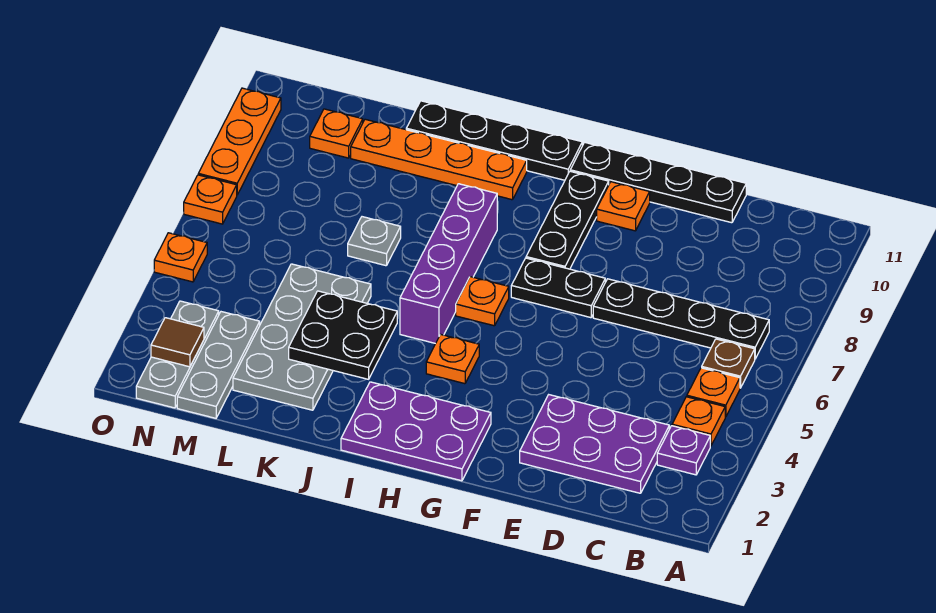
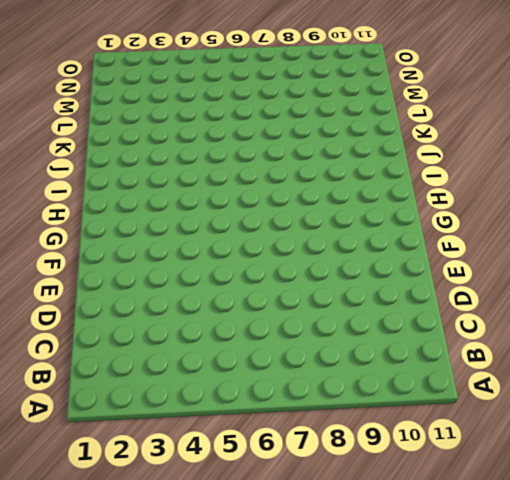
none -> purple 1x1 plate [657,426,710,475]
none -> orange 1x1 plate [672,397,725,446]
none -> orange 1x1 plate [687,368,740,417]

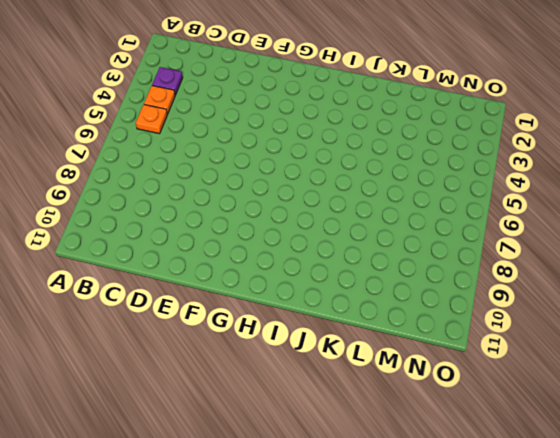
none -> brown 1x1 plate [702,339,755,388]
none -> black 1x4 plate [593,279,769,359]
none -> purple 2x3 plate [520,395,669,493]

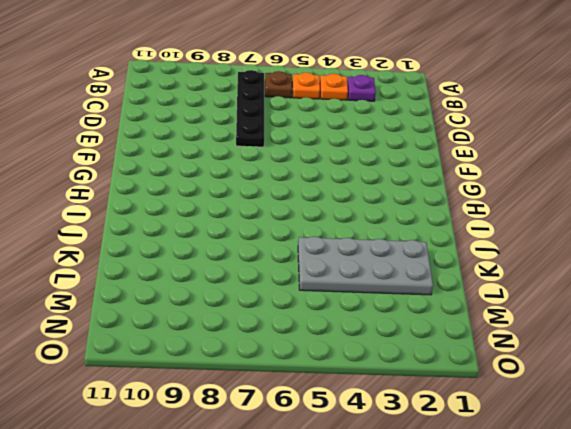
none -> purple 2x3 plate [520,395,669,493]
none -> black 1x4 plate [570,142,746,223]
none -> black 1x2 plate [511,258,605,318]

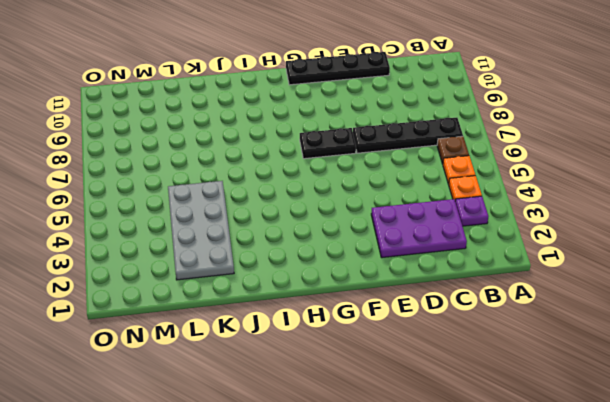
none -> orange 1x1 plate [597,182,650,231]
none -> purple 2x3 plate [341,382,491,481]
none -> black 1x3 plate [526,171,609,269]

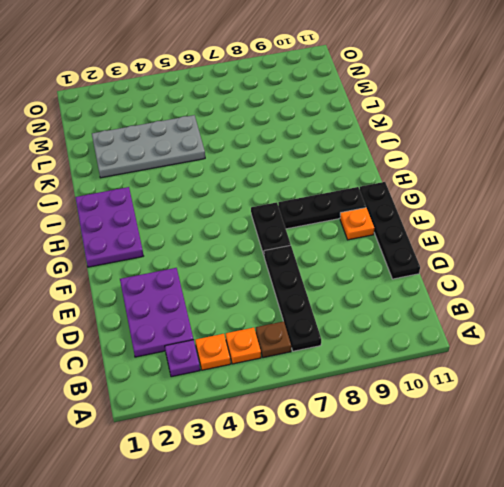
none -> orange 1x1 plate [426,334,479,384]
none -> orange 1x1 plate [456,277,509,326]
none -> black 1x4 plate [406,101,582,180]

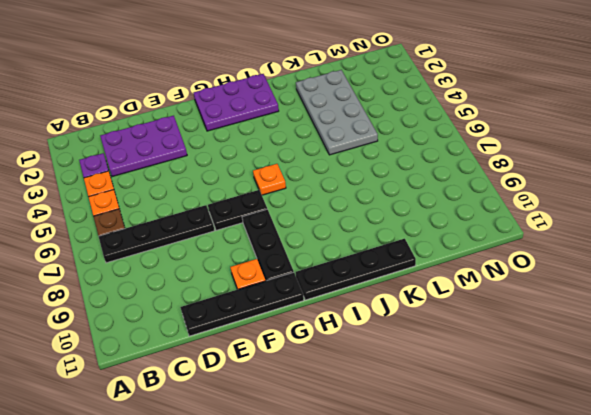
none -> orange 1x1 plate [426,334,479,384]
none -> purple 1x4 brick [400,184,497,343]
none -> orange 1x4 plate [351,119,527,200]

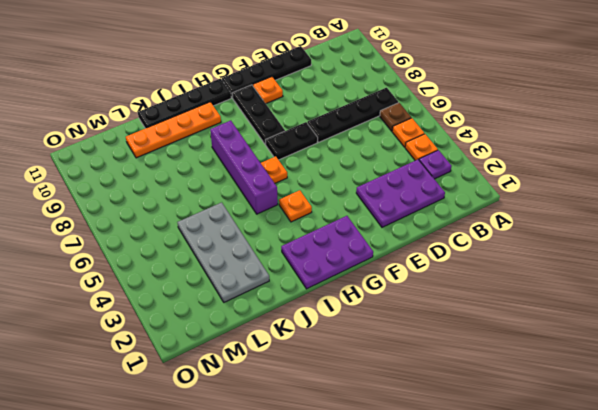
none -> grey 1x1 plate [348,217,401,266]
none -> grey 1x3 plate [177,312,260,418]
none -> orange 1x1 plate [310,109,363,158]

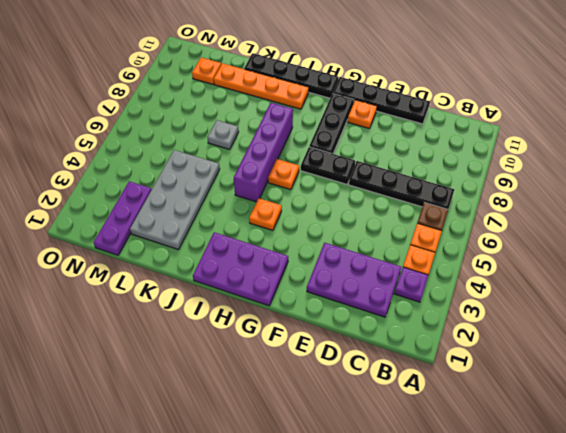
purple 1x3 plate [94,181,152,255] -> grey 1x3 plate [177,312,260,418]
none -> grey 1x3 plate [136,301,219,408]
none -> orange 1x1 plate [154,233,207,282]
none -> orange 1x1 plate [184,175,237,224]

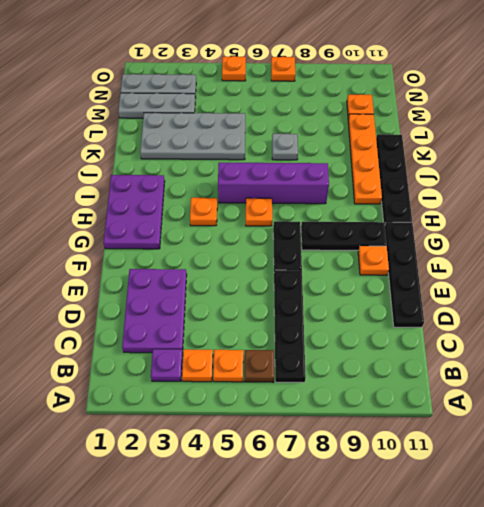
none -> orange 1x3 plate [198,88,281,195]
none -> black 2x2 plate [289,291,397,379]
none -> brown 1x1 tile [151,318,204,367]

